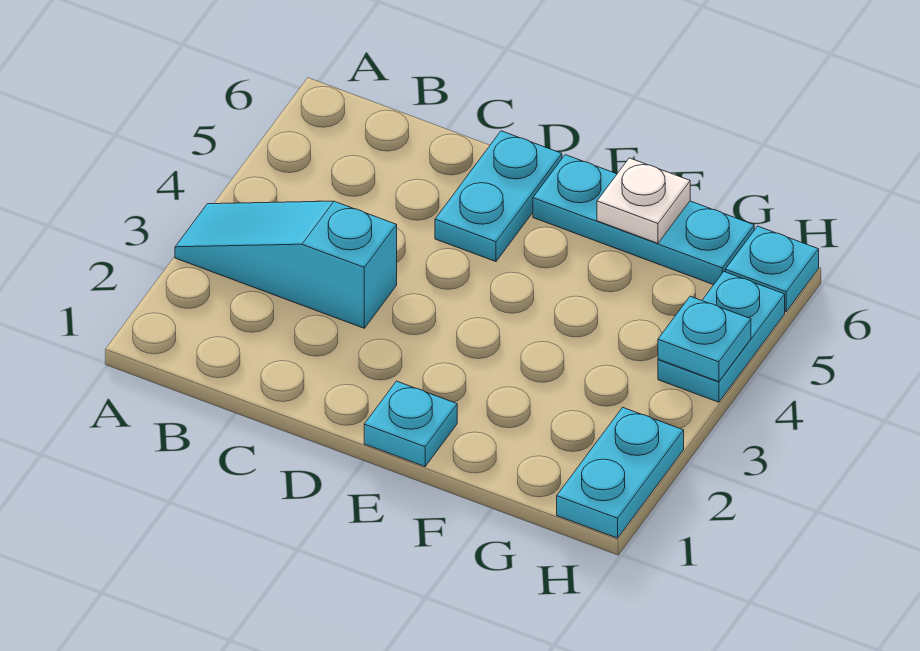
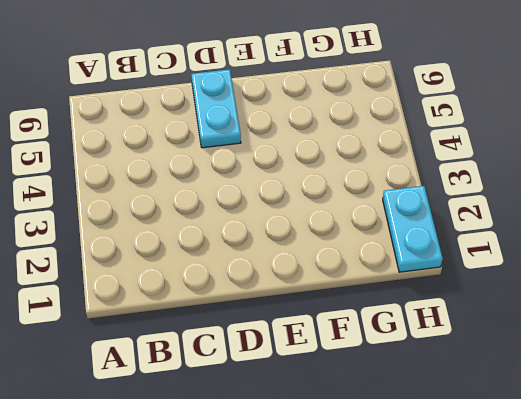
none -> cyan 1x3 slope [175,201,397,328]
none -> cyan 1x1 plate [364,381,457,467]

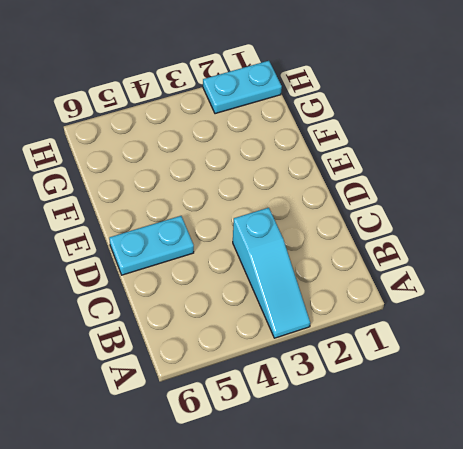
none -> cyan 1x1 plate [364,381,457,467]
none -> cyan 1x3 plate [533,155,754,285]

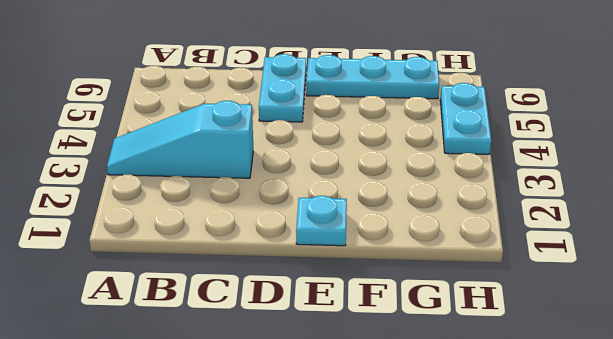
none -> cyan 1x2 plate [557,407,684,538]
none -> cyan 1x1 plate [725,226,819,311]

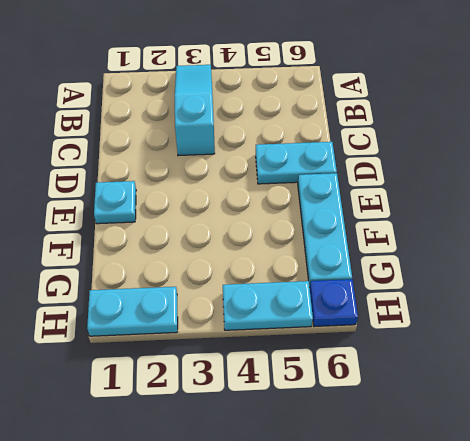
blue 1x1 plate [309,279,358,327] -> cyan 1x1 plate [725,226,819,311]
none -> white 1x1 plate [597,158,690,243]
none -> cyan 1x1 plate [658,296,751,382]

